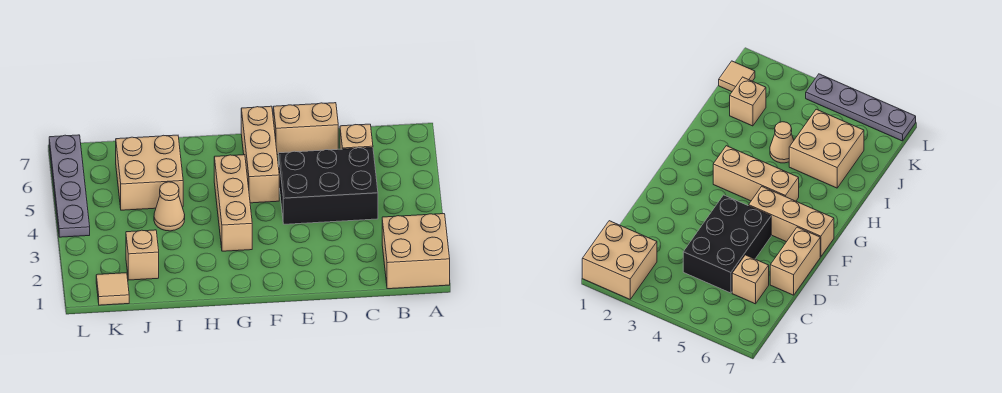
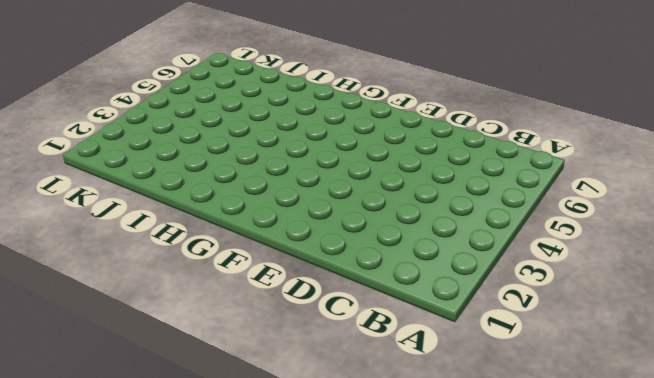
none -> tan 2x2 brick [382,214,450,289]
none -> black 2x3 brick [279,147,378,224]

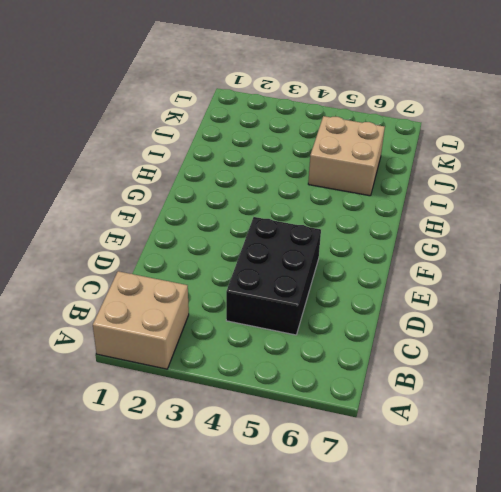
none -> tan 1x1 brick [340,124,373,149]
none -> tan 1x2 brick [273,103,338,155]

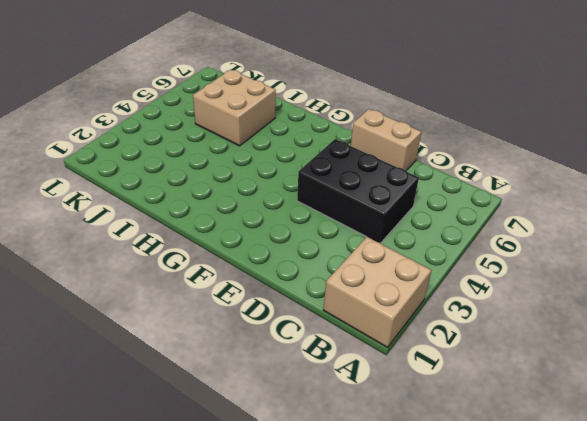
none -> tan 1x1 brick [340,124,373,149]
none -> tan 1x3 brick [241,106,279,203]

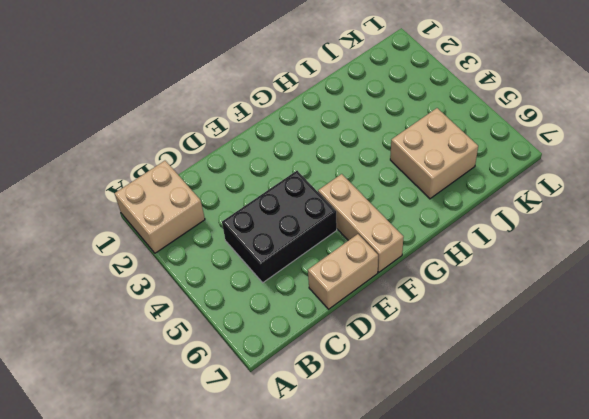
none -> tan 1x1 brick [340,124,373,149]
none -> tan 1x3 brick [214,155,252,251]

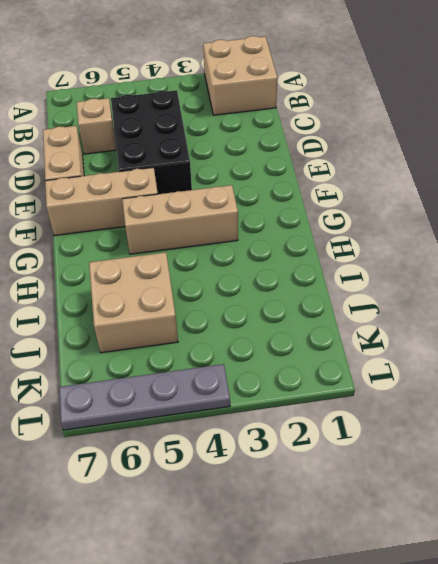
none -> tan 1x1 cone [154,182,185,231]
none -> tan 1x1 brick [126,230,159,280]

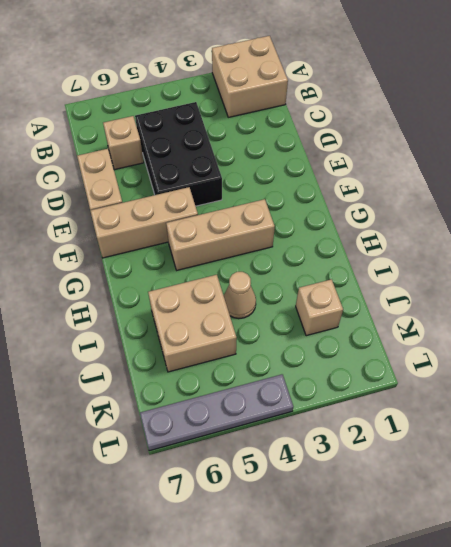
none -> tan 1x1 tile [96,273,129,305]

